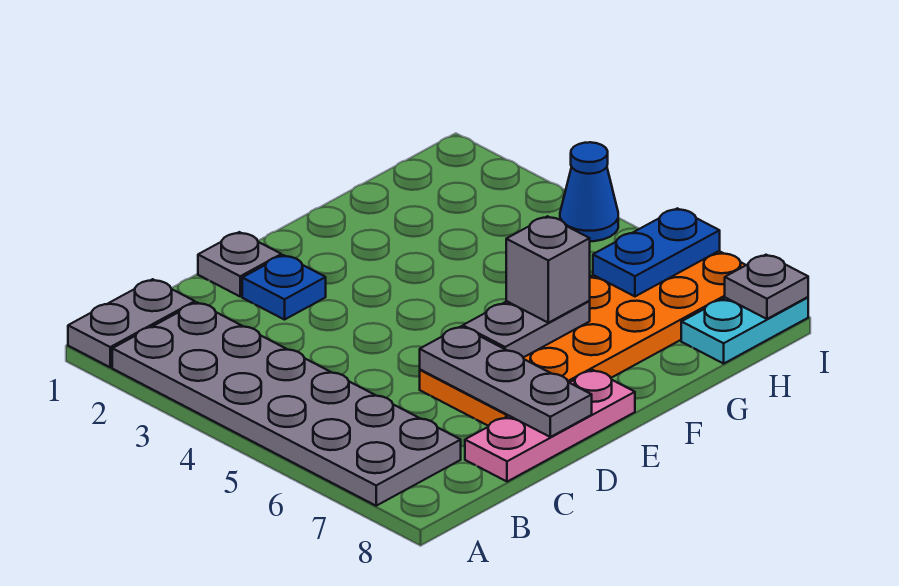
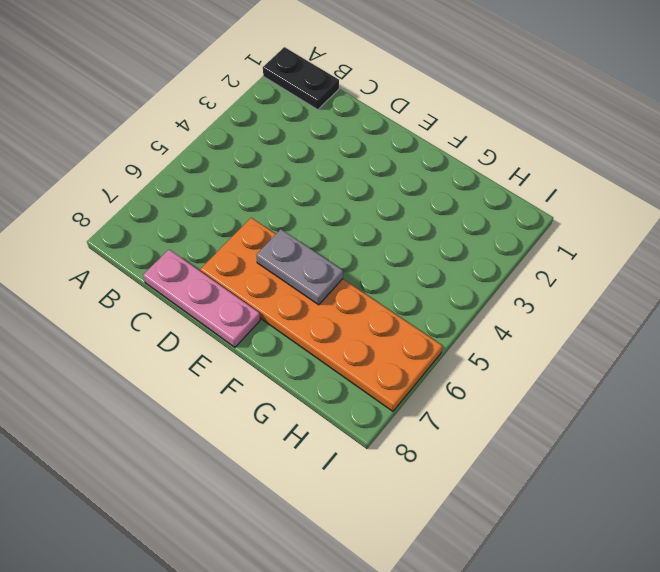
black 1x2 plate [263,47,339,110] -> grey 1x2 plate [68,279,195,367]
none -> grey 2x6 plate [112,302,461,506]
none -> grey 1x1 plate [198,232,281,296]
none -> blue 1x1 plate [242,255,326,320]

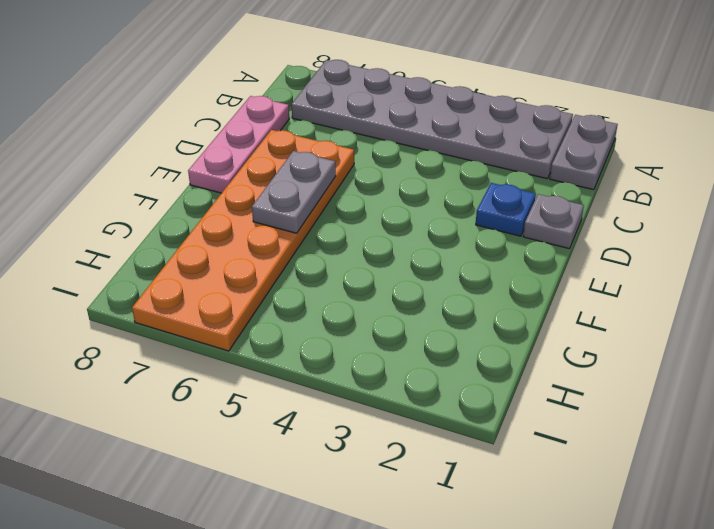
none -> cyan 1x2 plate [681,297,808,364]
none -> blue 1x1 cone [560,142,618,241]
none -> grey 1x3 plate [420,327,592,437]

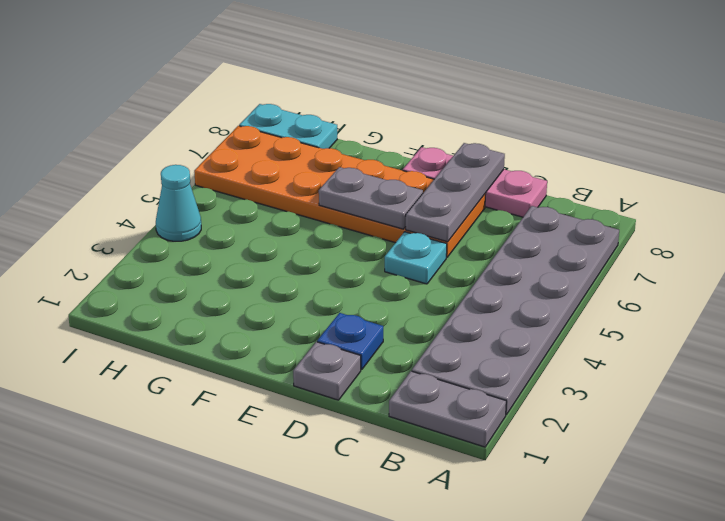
cyan 1x1 plate [385,232,447,284] -> none
cyan 1x1 cone [156,165,201,241] -> blue 1x1 cone [560,142,618,241]
none -> blue 1x2 plate [593,208,720,296]
none -> grey 1x1 plate [725,255,808,319]
none -> grey 1x1 brick [506,216,590,323]

